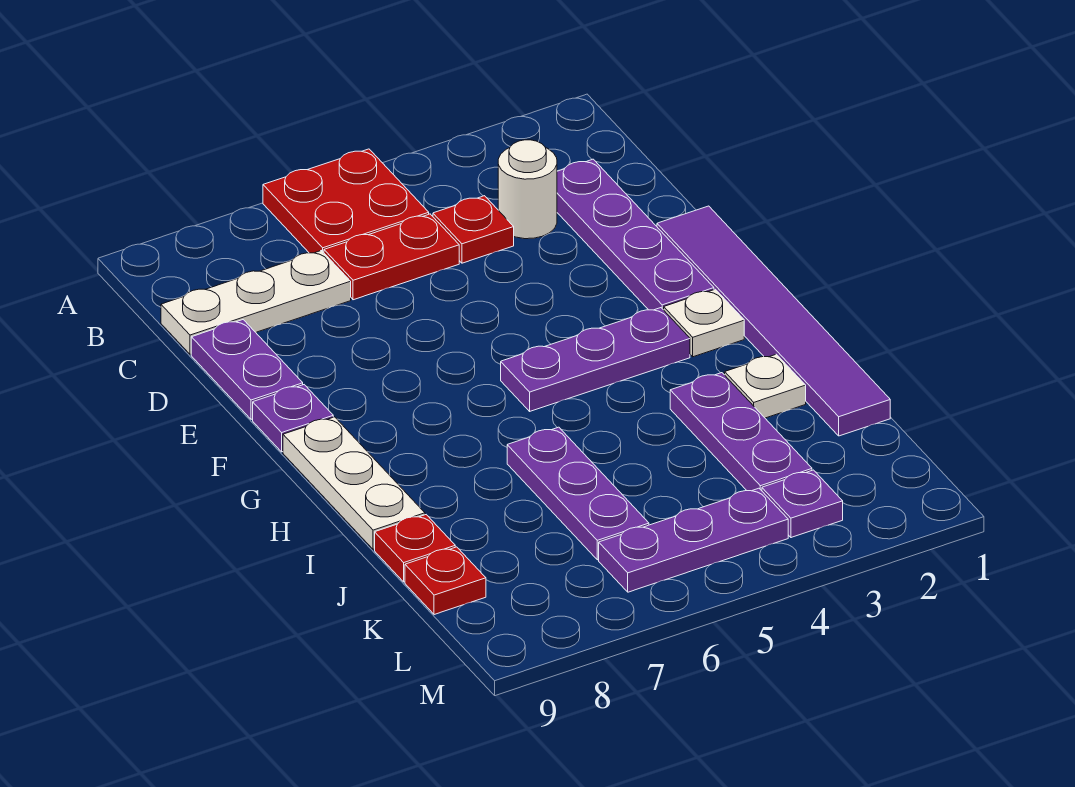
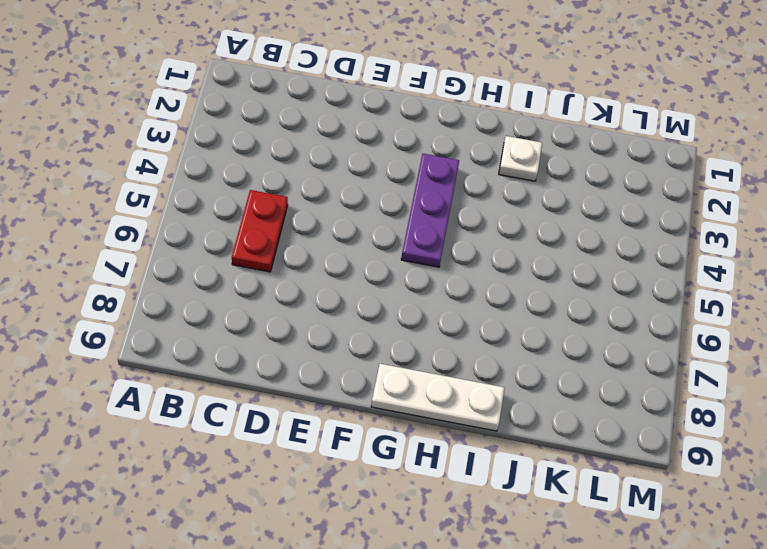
none -> red 2x2 plate [263,149,429,253]
none -> purple 1x4 plate [557,159,714,310]
none -> white 1x1 round brick [498,140,557,239]

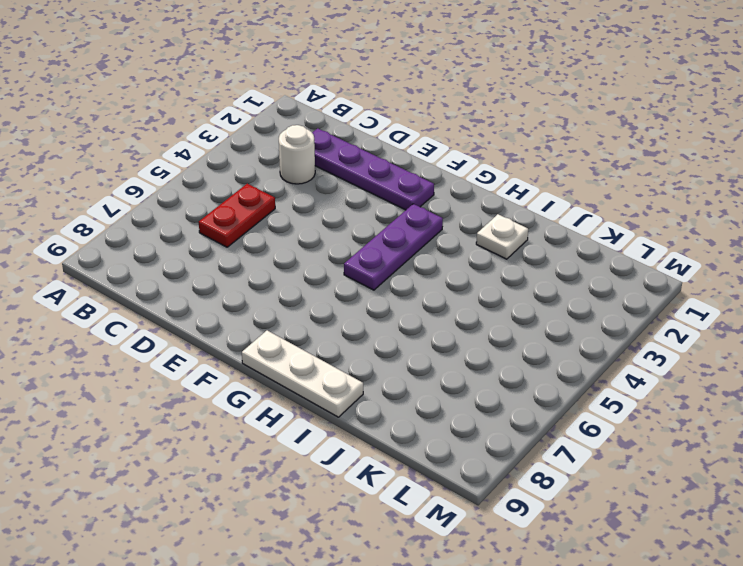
none -> red 2x2 plate [263,149,429,253]
none -> red 1x1 plate [433,196,514,263]
none -> white 1x3 plate [161,251,351,354]

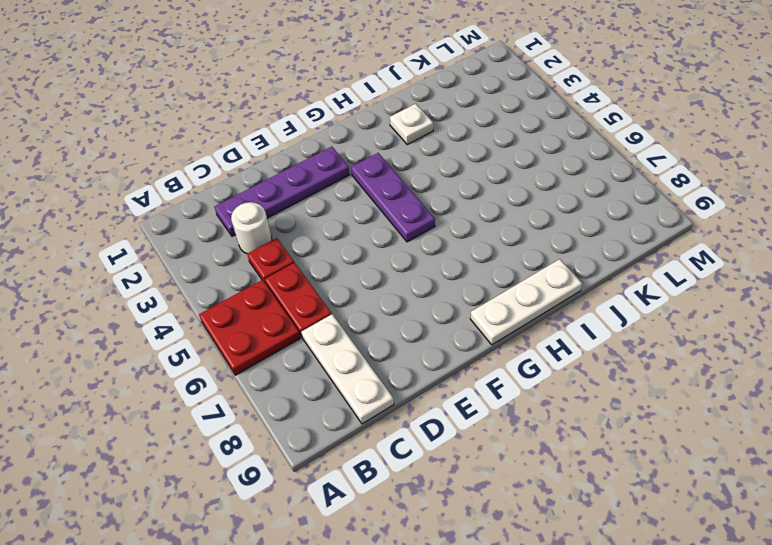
none -> purple 1x2 plate [191,320,303,419]
none -> purple 1x6 tile [657,206,890,436]
none -> purple 1x1 plate [253,385,333,452]

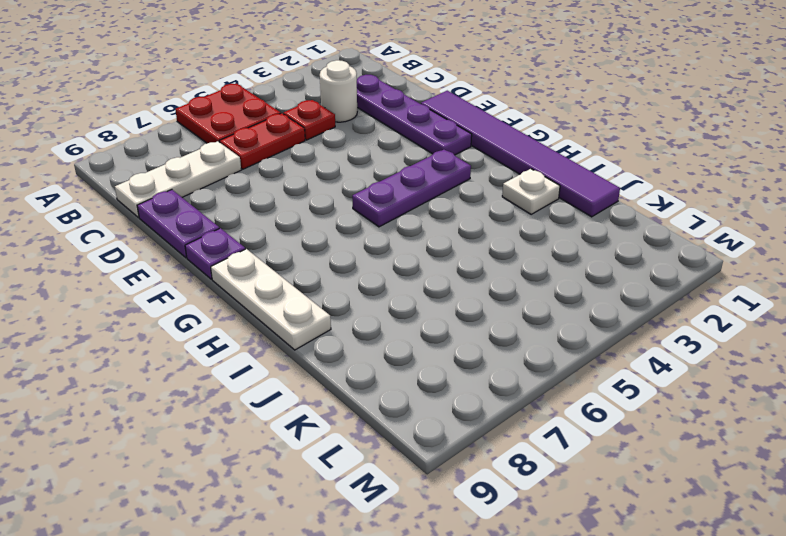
none -> white 1x1 plate [664,289,744,357]
none -> purple 1x3 plate [670,373,812,491]
none -> purple 1x3 plate [507,427,649,560]

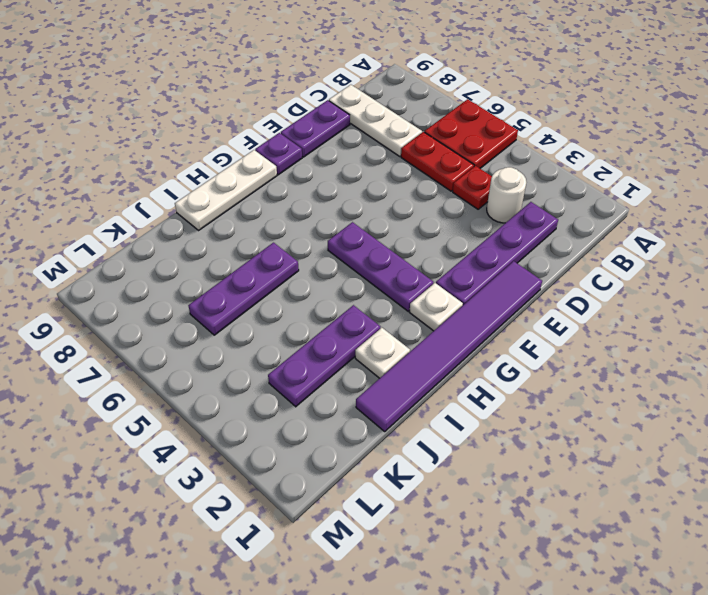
none -> red 1x1 plate [375,515,455,582]
none -> red 1x1 plate [405,547,486,615]
none -> purple 1x1 plate [762,470,843,538]

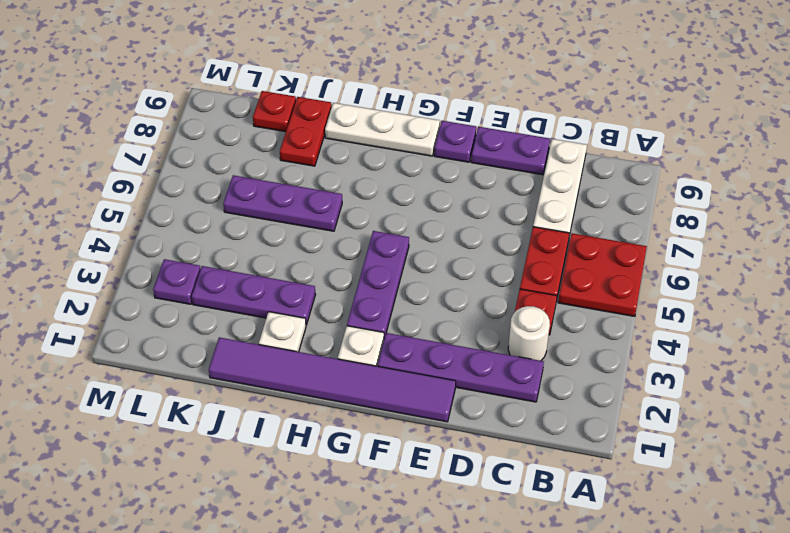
red 1x2 plate [280,97,332,166] -> red 1x1 plate [375,515,455,582]
none -> purple 1x3 plate [599,488,788,592]

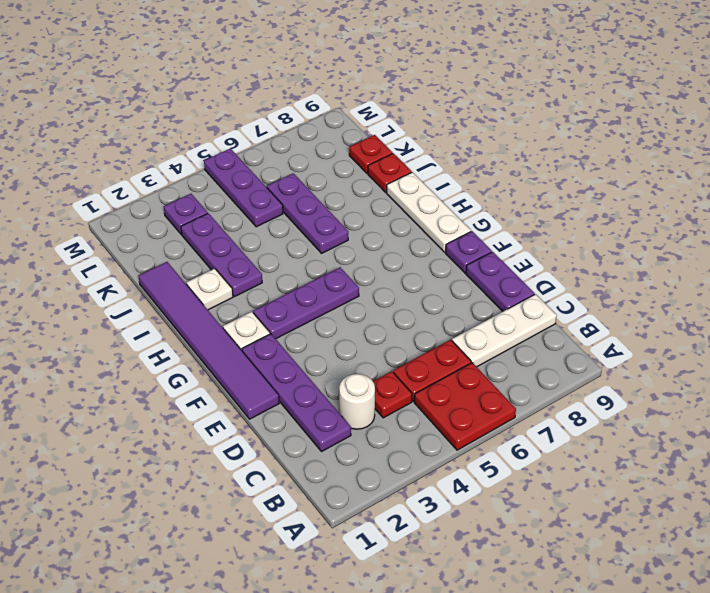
purple 1x3 plate [204,148,283,227] -> purple 1x3 plate turned to [599,488,788,592]

